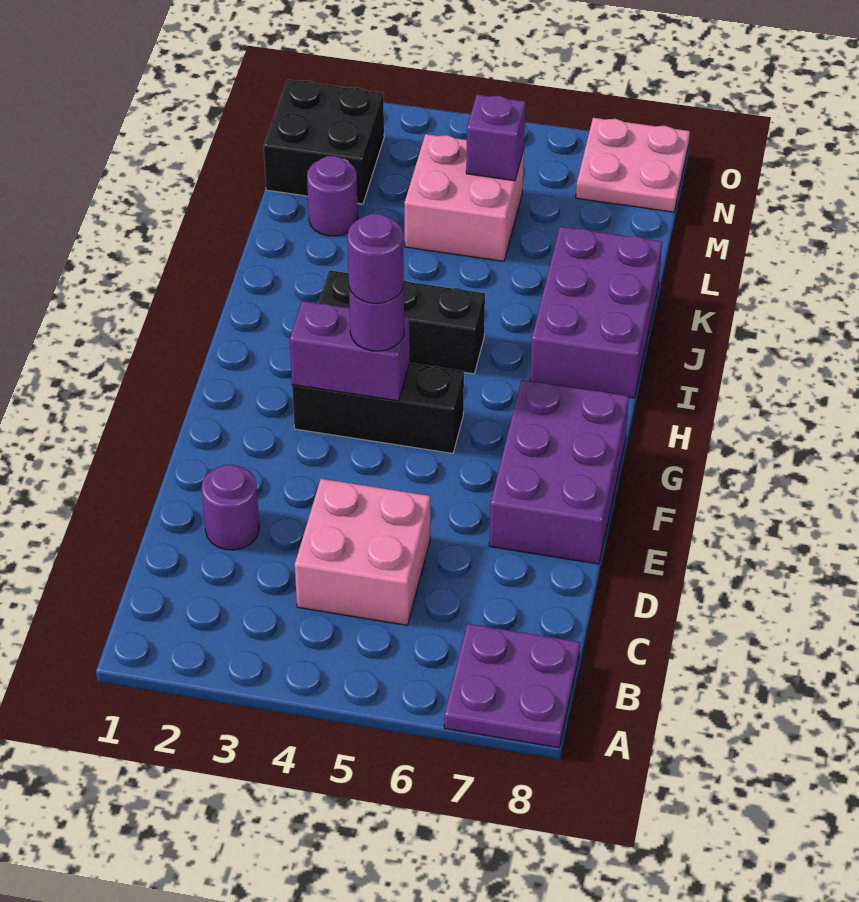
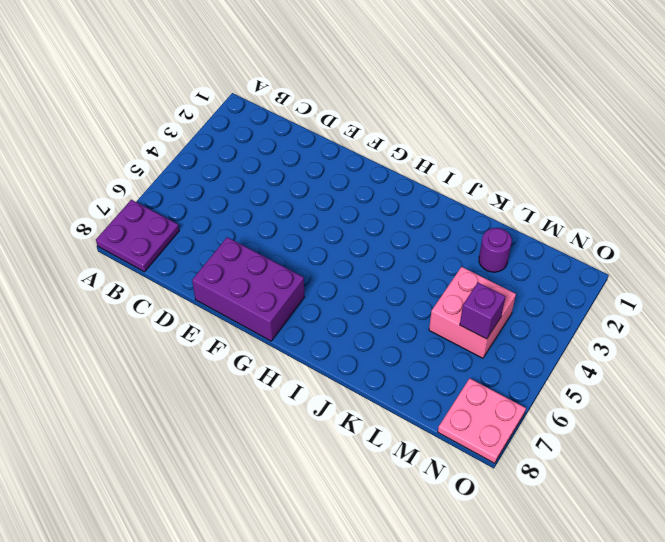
none -> pink 2x2 brick [295,479,430,625]
none -> purple 1x1 round brick [202,465,259,550]
none -> black 1x3 brick [292,363,464,454]

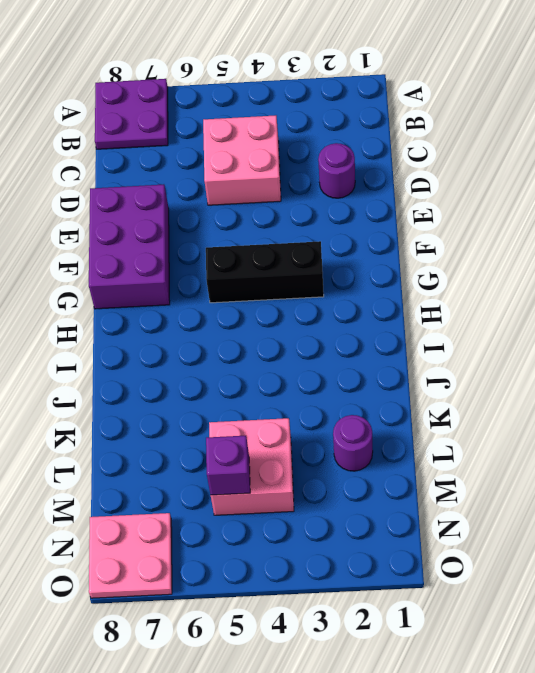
none -> black 1x3 brick [319,270,485,374]
none -> purple 2x3 brick [530,227,662,398]
none -> black 2x2 brick [264,80,384,204]

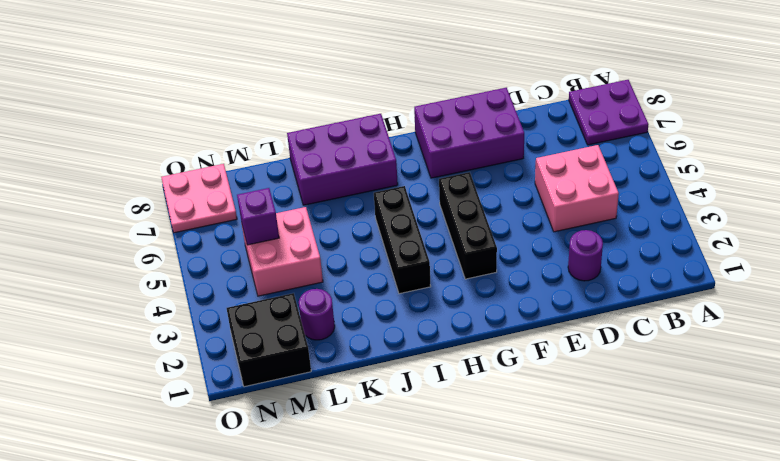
none -> purple 1x2 brick [290,301,410,401]
none -> purple 1x1 round brick [349,285,404,351]
none -> purple 1x1 round brick [348,214,404,303]

